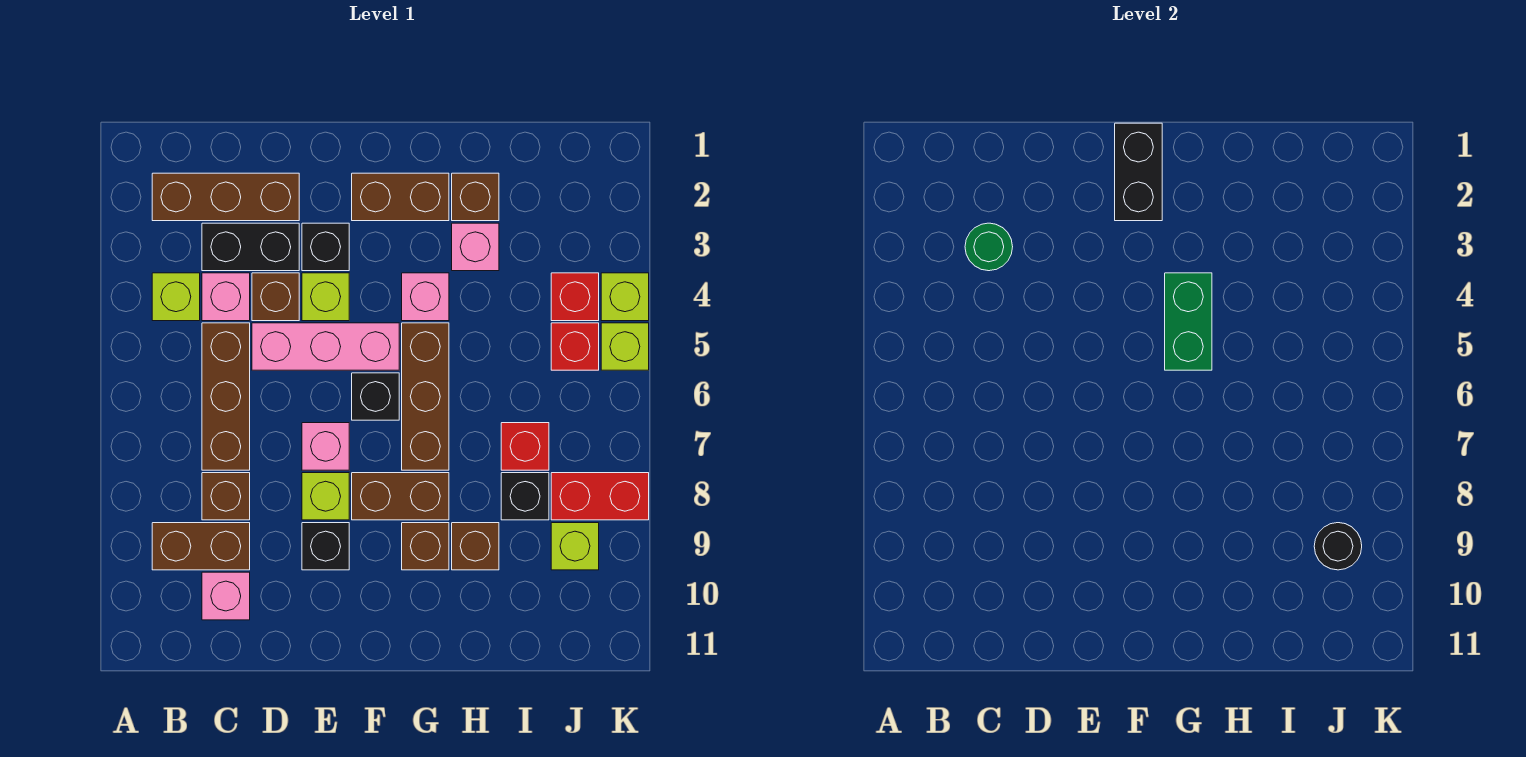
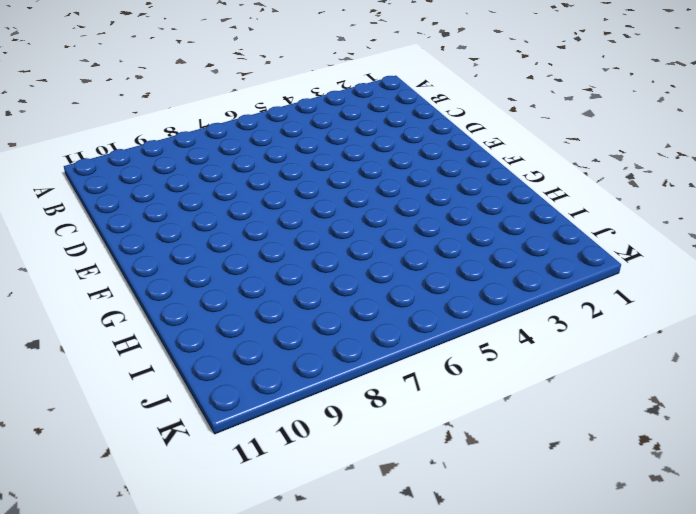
none -> brown 1x3 brick [152,173,299,221]
none -> lime 1x1 brick [152,273,200,321]
none -> brown 1x2 brick [152,523,250,570]
none -> black 1x2 brick [202,223,299,271]

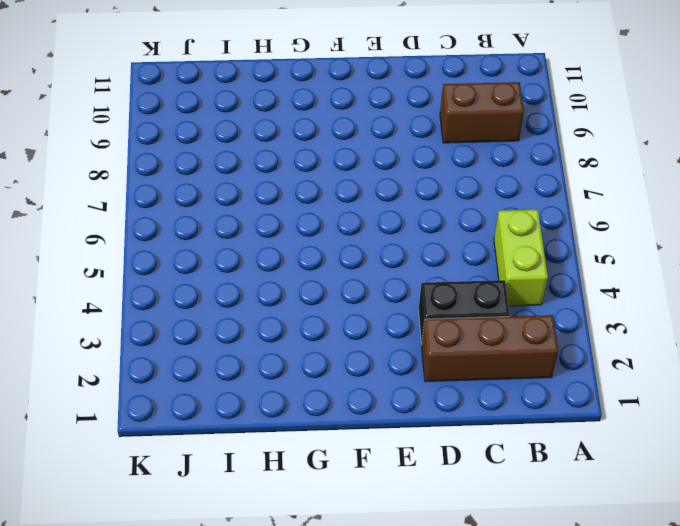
lime 1x2 brick [494,210,548,306] -> lime 1x1 brick [152,273,200,321]
none -> pink 1x1 brick [202,273,250,321]
none -> brown 1x3 brick [202,323,250,470]
none -> brown 1x1 brick [202,473,250,520]
none -> pink 1x1 brick [202,572,250,620]

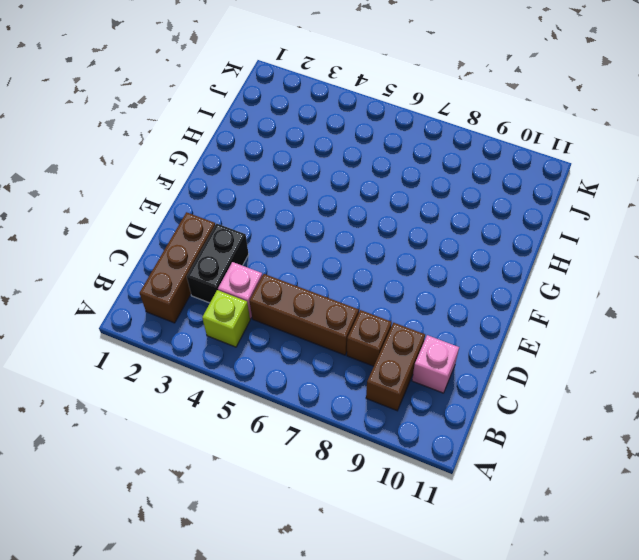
none -> brown 1x1 brick [252,273,299,321]
none -> pink 1x3 brick [252,323,399,370]
none -> black 1x1 brick [302,223,349,271]
none -> lime 1x1 brick [302,273,349,321]

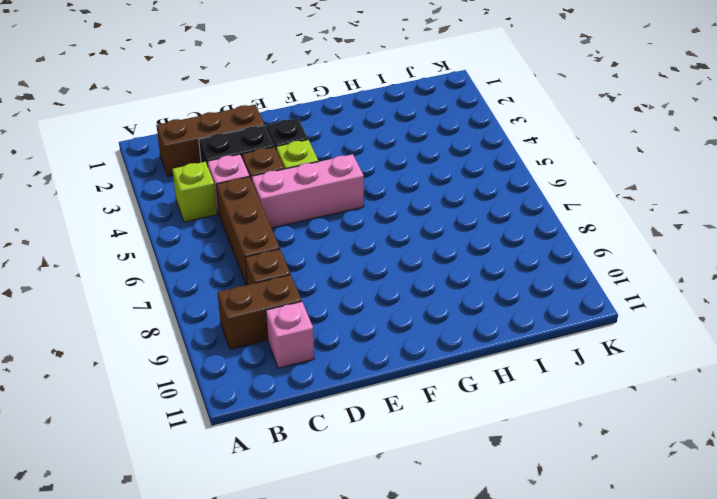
none -> pink 1x1 brick [302,423,349,470]
none -> lime 1x1 brick [302,473,349,520]
none -> black 1x1 brick [302,523,349,570]
none -> brown 1x2 brick [352,173,449,221]

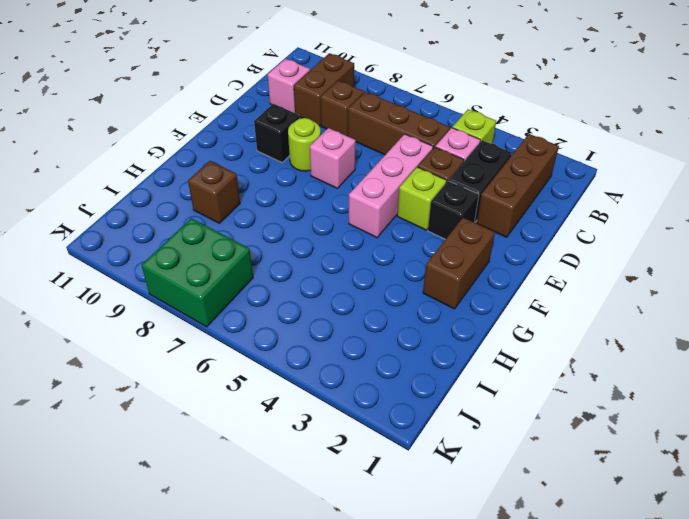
lime 1x1 round brick [288,118,321,171] -> lime 1x1 brick [302,473,349,520]
green 2x2 brick [141,218,253,327] -> red 1x2 brick [551,473,649,520]
none -> black 1x1 brick [352,373,399,420]
none -> brown 1x2 brick [352,473,449,520]
none -> pink 1x1 brick [402,273,449,321]
none -> brown 1x3 brick [402,323,449,470]

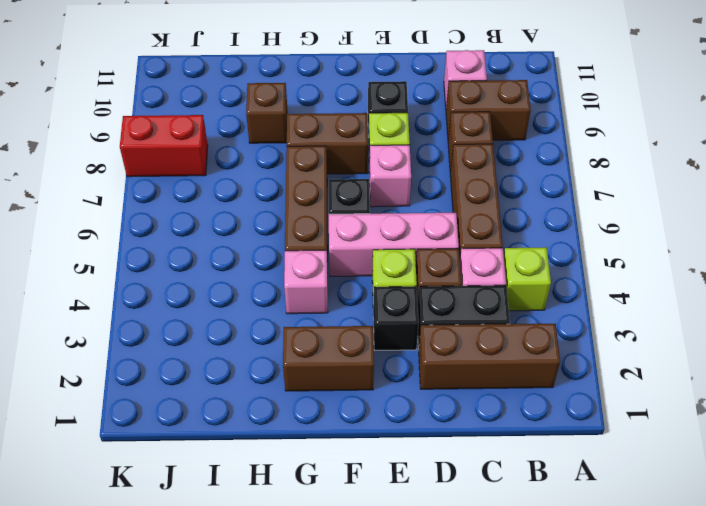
none -> brown 1x1 brick [402,523,449,570]
none -> brown 1x1 brick [452,173,499,221]
none -> pink 1x1 brick [452,223,499,271]
none -> red 1x1 brick [501,423,549,470]

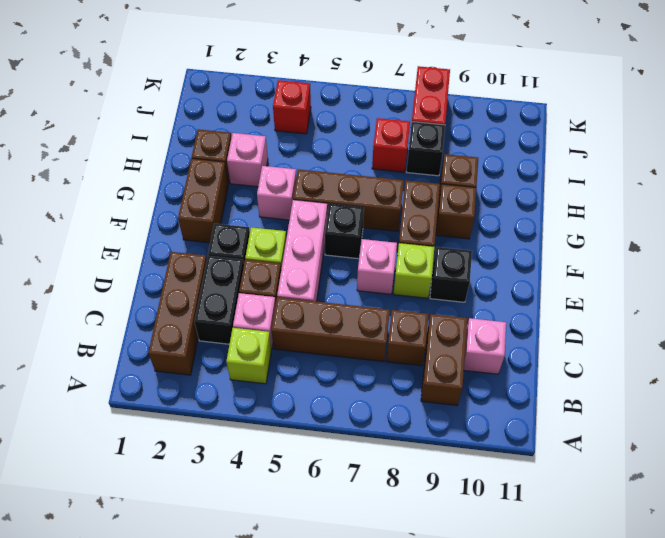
none -> red 1x1 brick [551,323,599,370]
none -> lime 1x1 brick [551,523,599,570]
none -> lime 1x1 brick [601,273,649,321]
none -> lime 1x1 brick [601,323,649,370]

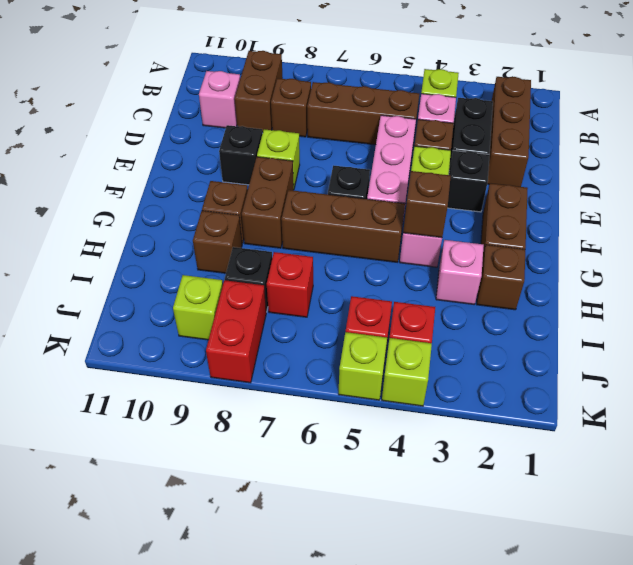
brown 1x1 brick [403,171,451,238] -> green 1x2 brick [1165,273,1212,370]
none -> pink 1x1 brick [302,423,349,470]
none -> green 1x1 round brick [965,223,1013,271]
none -> black 1x2 brick [1115,123,1162,221]
none -> black 1x1 round brick [1314,523,1362,570]

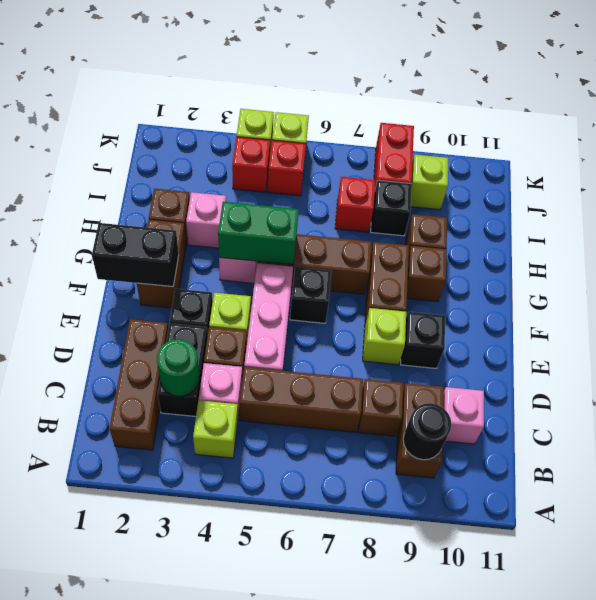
black 1x1 round brick [403,403,452,460] -> black 1x1 round brick moved to [1314,523,1362,570]
none -> pink 1x1 brick [302,423,349,470]

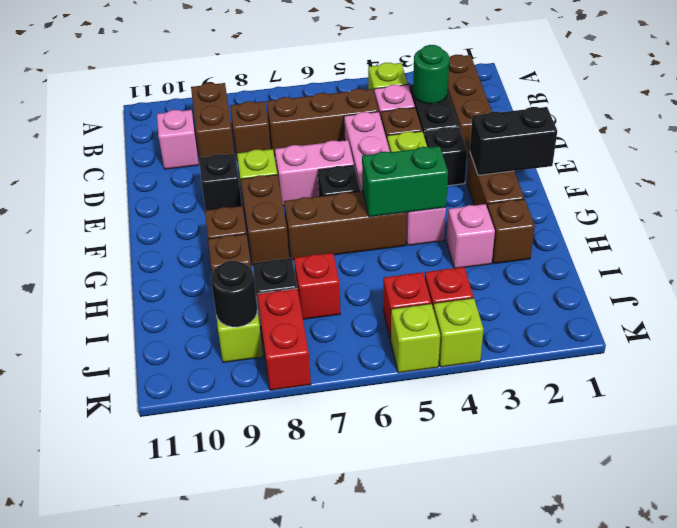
pink 1x2 brick [275,140,354,206] -> pink 1x1 brick [302,423,349,470]

